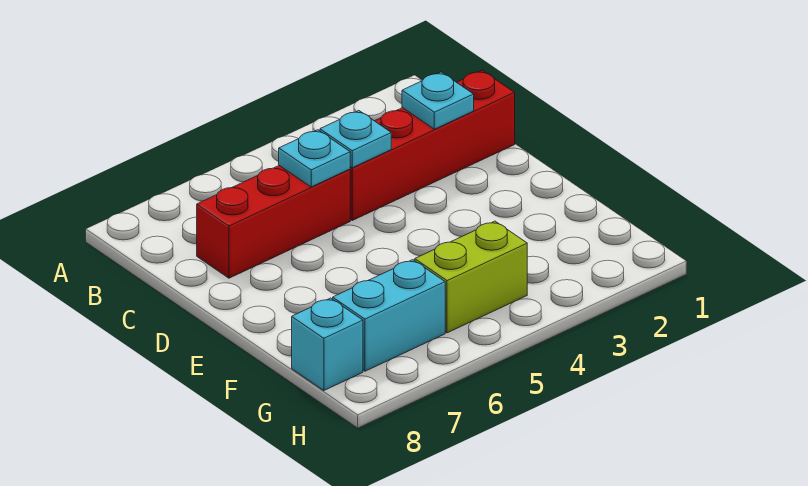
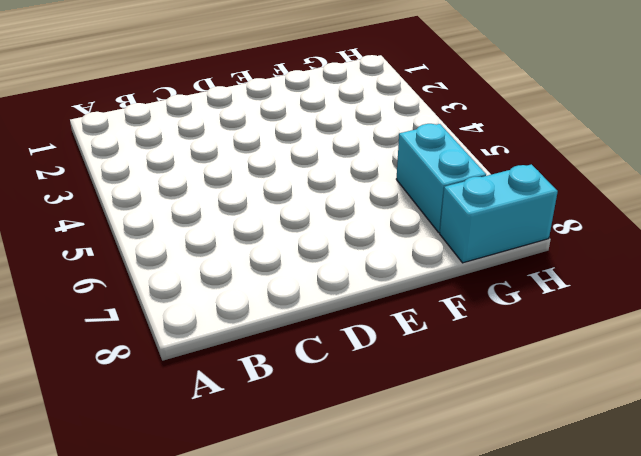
cyan 1x2 brick [440,164,558,263] -> cyan 1x1 brick [292,298,363,390]
none -> red 1x4 brick [350,70,515,220]
none -> red 1x3 brick [197,166,350,278]

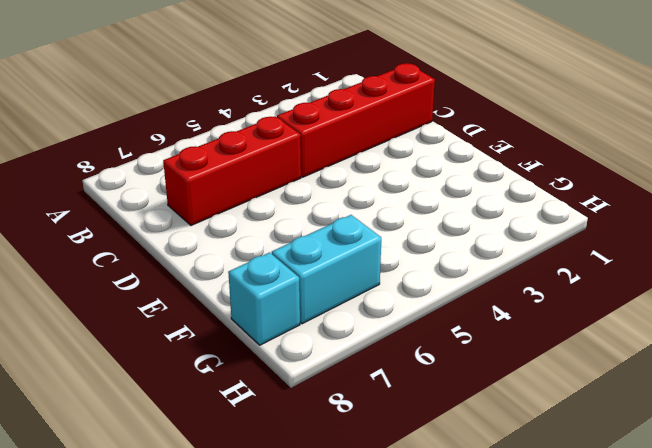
none -> lime 1x2 brick [415,221,527,333]
none -> cyan 1x1 plate [402,72,474,129]

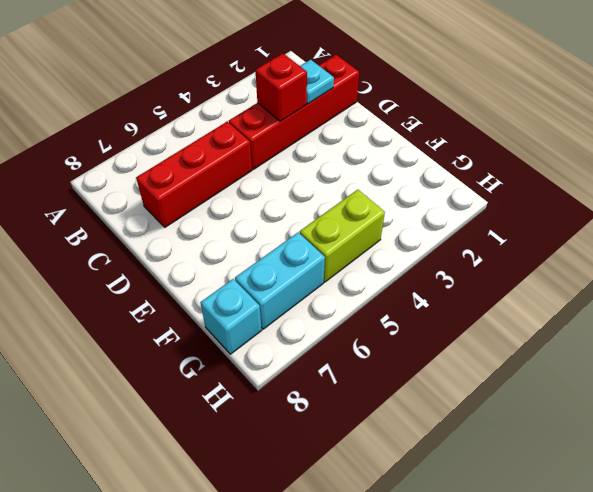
red 1x1 brick [256,53,307,121] -> none
none -> cyan 1x1 plate [320,111,391,168]
none -> cyan 1x1 plate [279,130,350,187]

